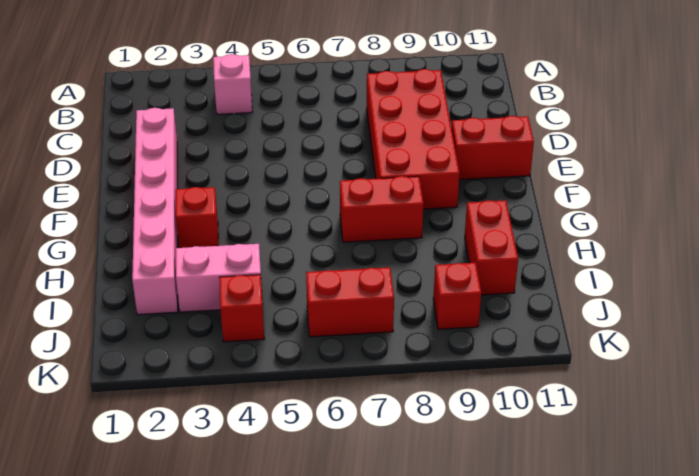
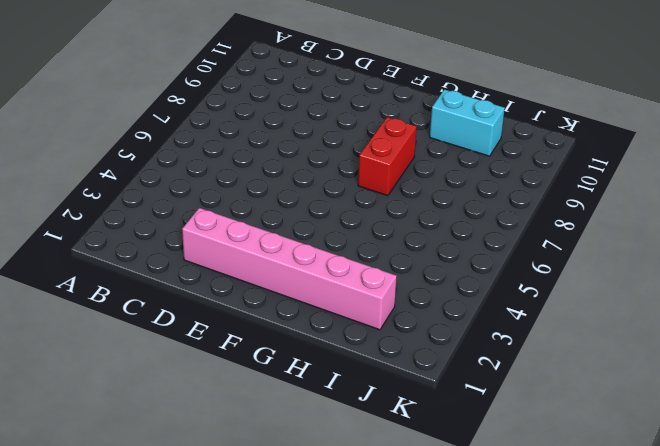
cyan 1x2 brick [430,89,505,156] -> red 1x2 brick [465,200,518,295]
none -> pink 1x1 brick [213,54,252,114]
none -> red 2x4 brick [367,69,460,209]

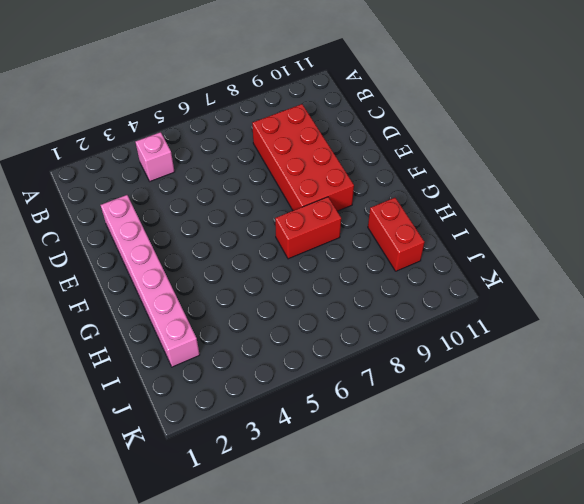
none -> red 1x2 brick [452,116,534,180]
none -> red 1x1 brick [176,187,218,248]

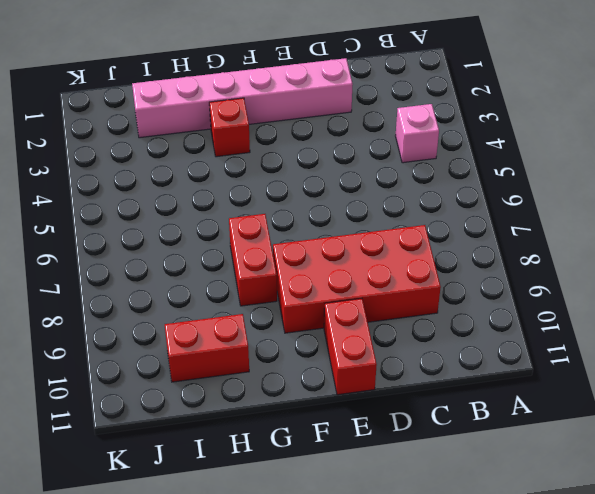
none -> pink 1x2 brick [176,244,262,312]
none -> red 1x1 brick [219,275,264,342]

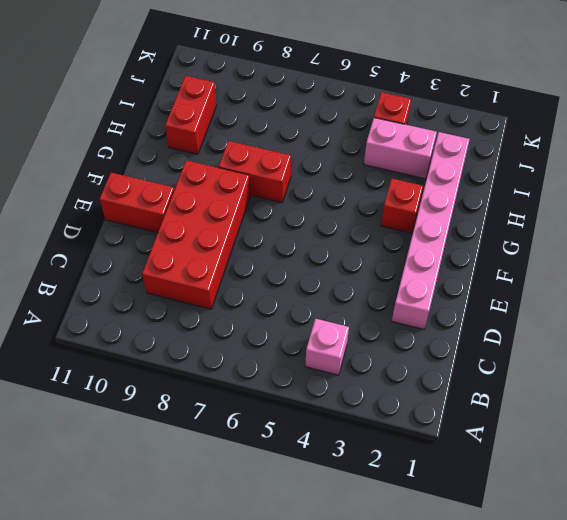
none -> red 1x2 brick [306,267,394,337]
none -> red 1x1 brick [433,263,481,329]

